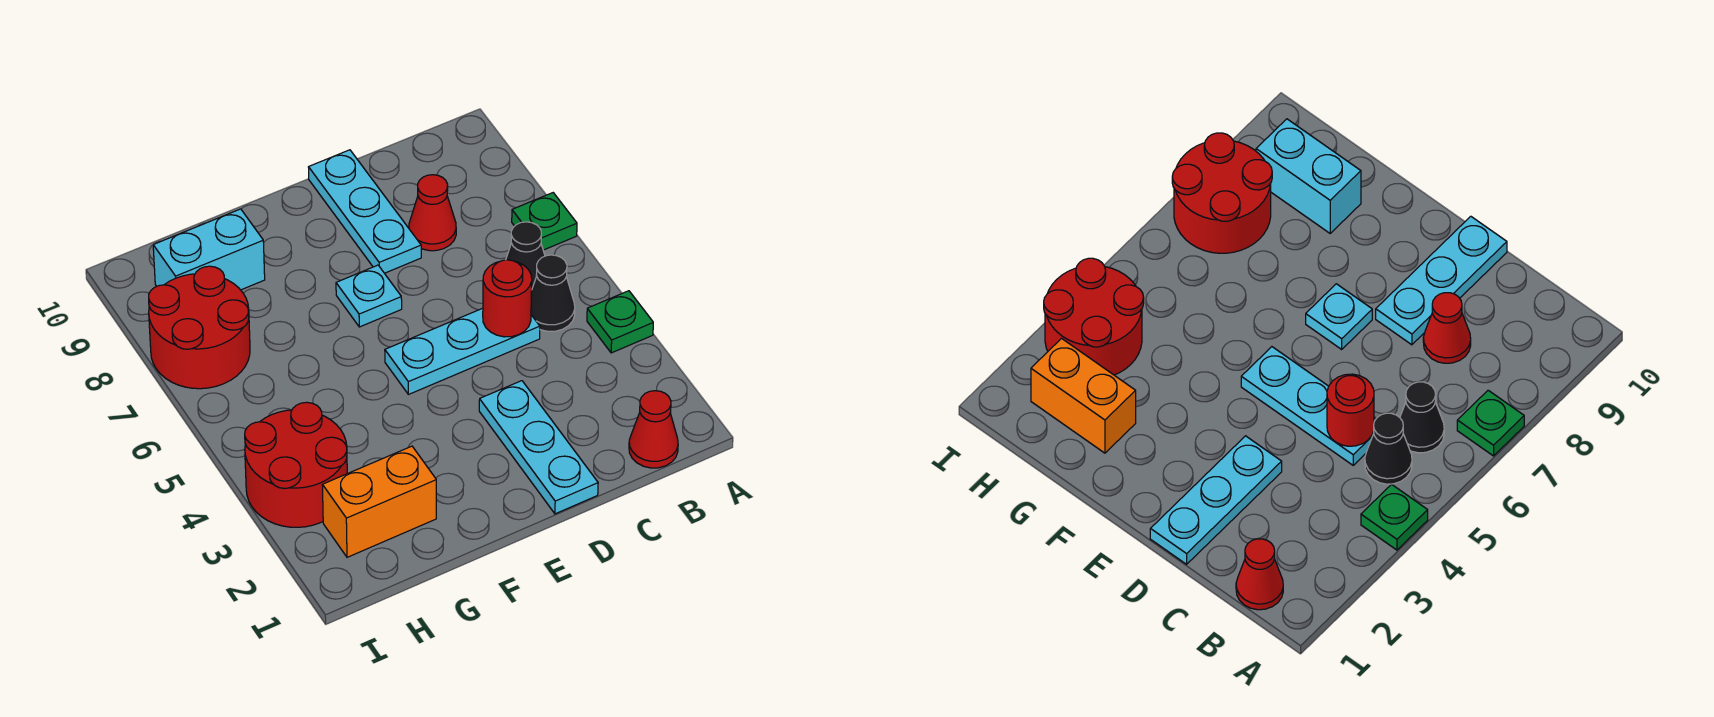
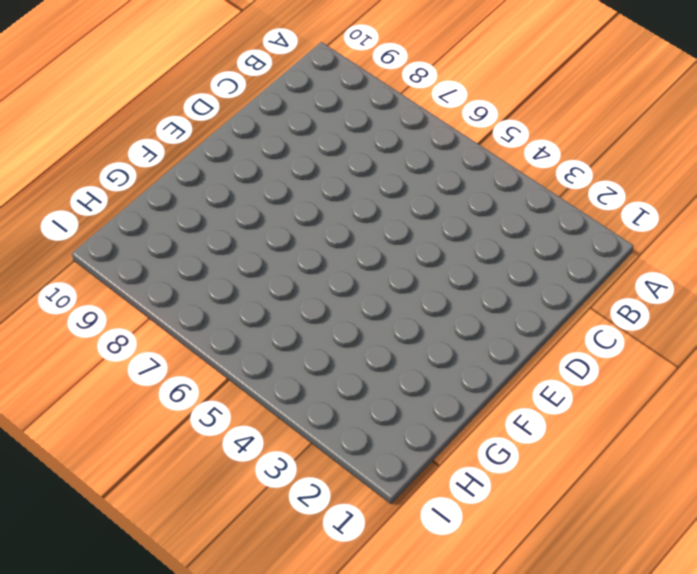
none -> green 1x1 plate [587,291,653,353]
none -> green 1x1 plate [512,193,577,250]
none -> red 1x1 cone [629,391,678,468]

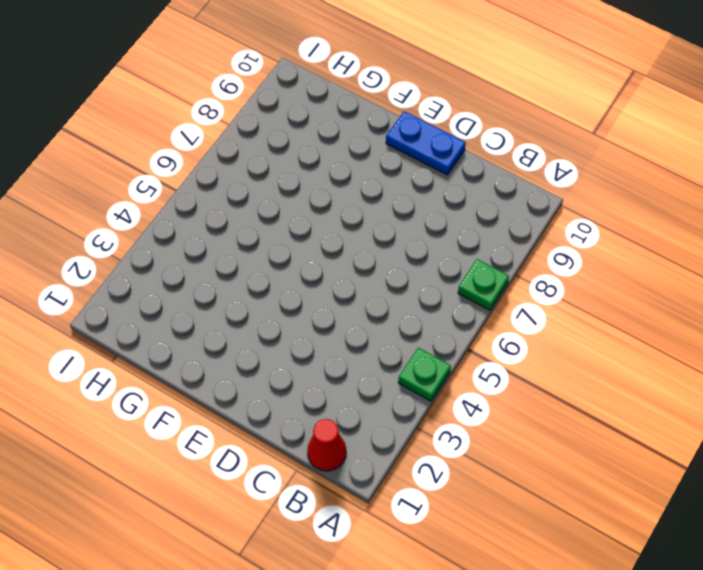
blue 1x2 plate [386,111,466,175] -> cyan 1x3 plate [309,150,421,273]
none -> black 1x1 cone [531,255,575,331]
none -> black 1x1 cone [506,222,545,288]
none -> cyan 1x3 plate [385,308,540,394]

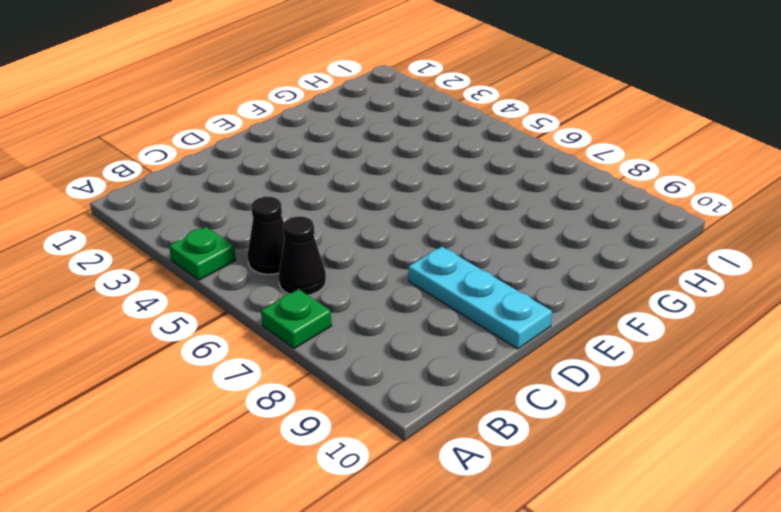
none -> red 1x1 cone [629,391,678,468]
none -> cyan 1x3 plate [385,308,540,394]
none -> red 1x1 cone [409,175,456,251]

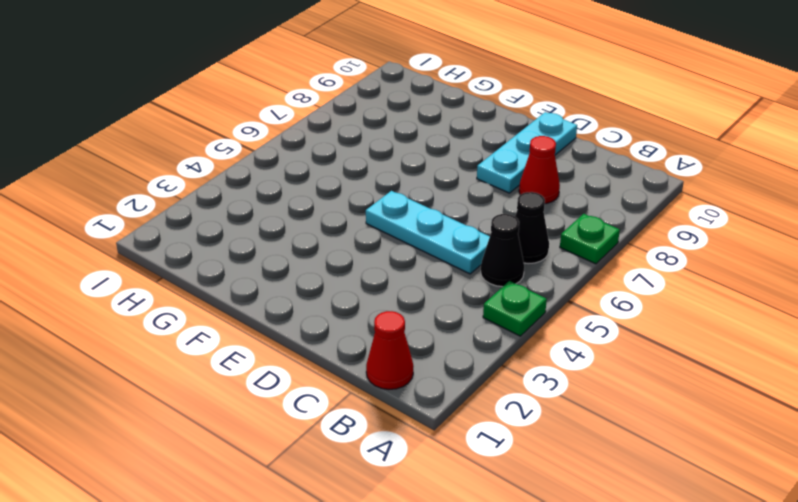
none -> cyan 1x3 plate [479,381,598,514]
none -> cyan 1x1 plate [336,265,402,327]
none -> orange 1x2 brick [322,446,436,557]

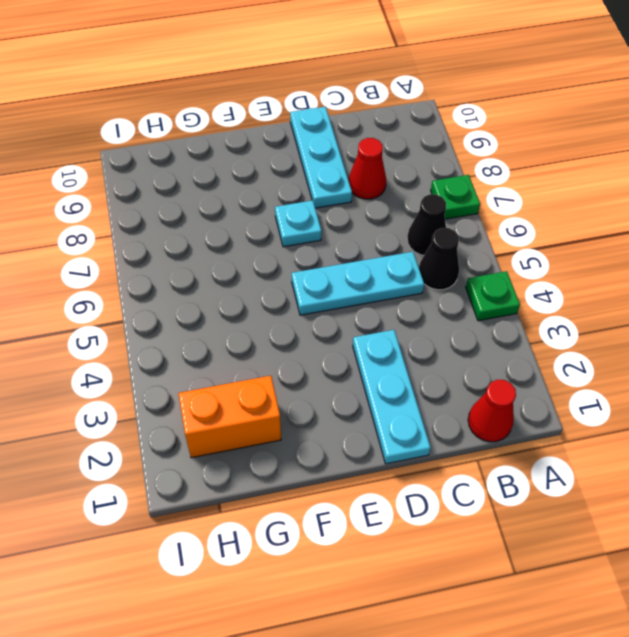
none -> cyan 1x2 brick [153,209,265,290]
none -> red 2x2 round brick [245,402,347,527]
none -> red 2x2 round brick [149,266,250,389]

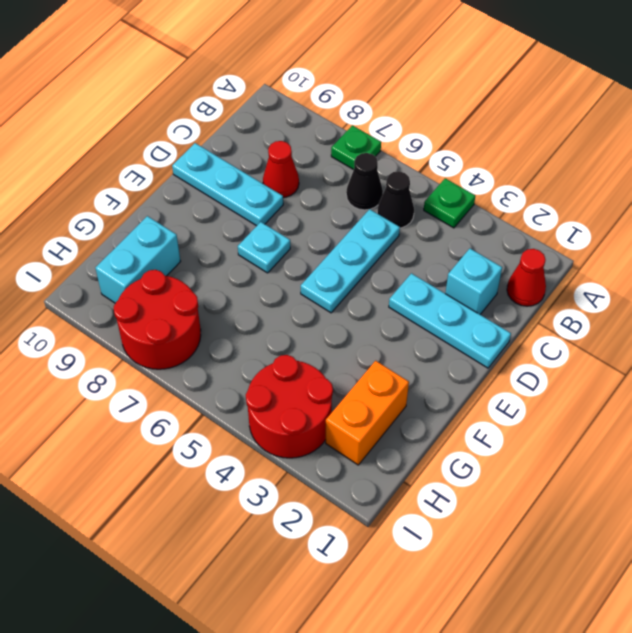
cyan 1x1 brick [445,249,502,314] -> none
none -> red 1x1 round brick [483,260,532,337]

